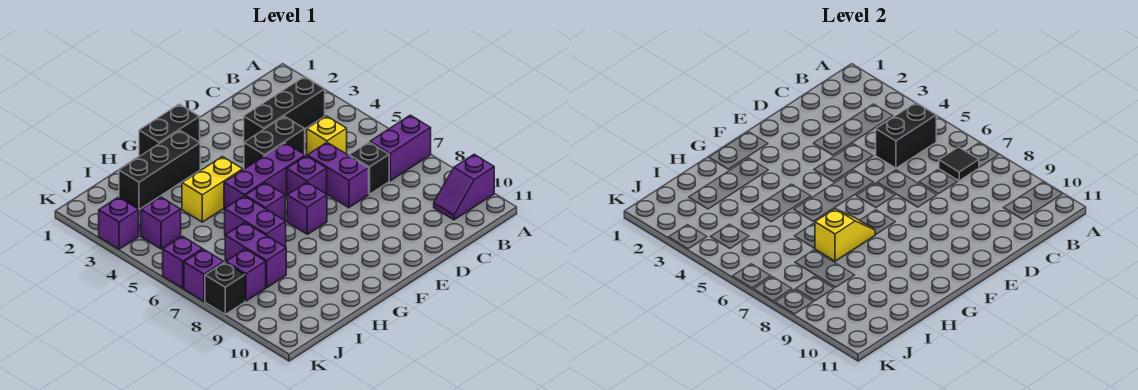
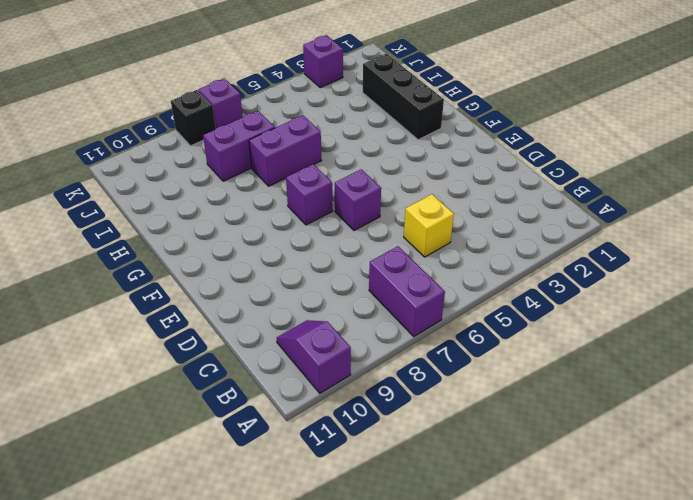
none -> black 1x3 brick [244,77,325,142]
none -> black 1x1 brick [349,142,389,194]
none -> black 1x2 brick [244,116,305,169]

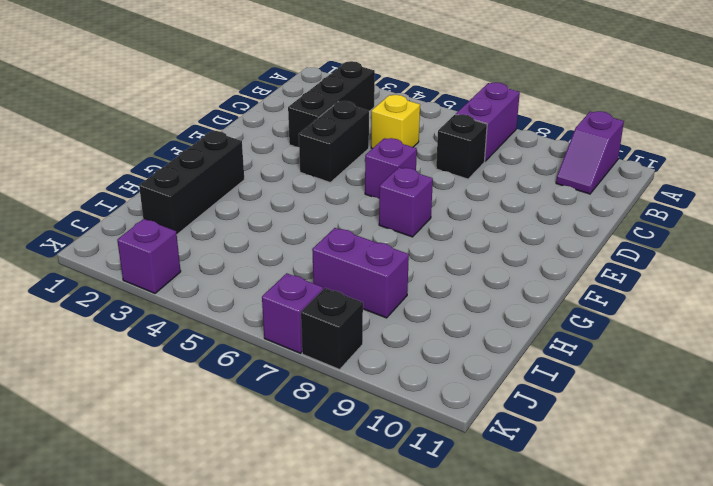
none -> purple 1x2 brick [307,143,369,208]
none -> purple 1x3 brick [224,143,305,210]
none -> black 1x2 brick [139,104,200,157]

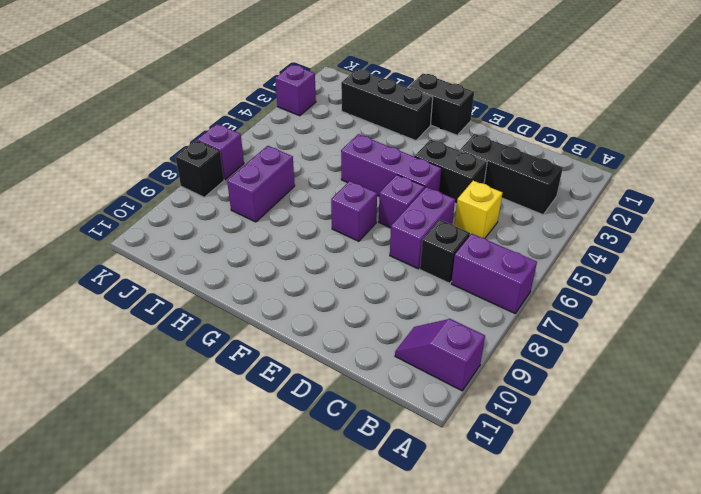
none -> yellow 1x2 brick [182,157,243,222]
none -> purple 1x1 brick [245,183,285,221]
none -> purple 1x2 brick [225,196,286,247]

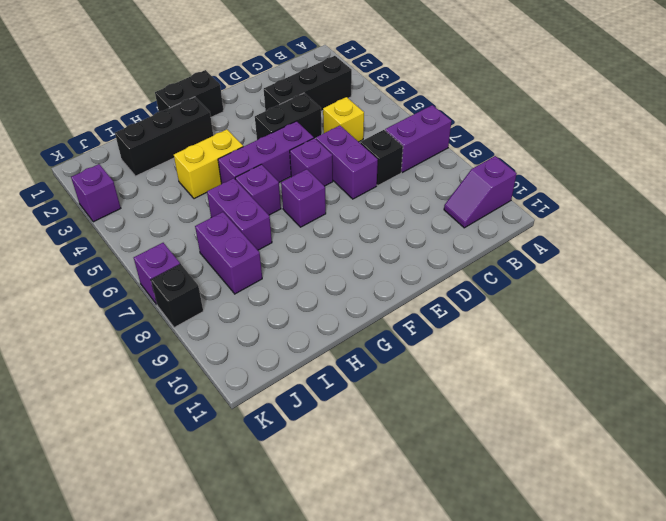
none -> purple 1x1 brick [141,197,181,249]
none -> purple 1x1 brick [226,249,266,301]
none -> purple 1x1 brick [163,236,203,288]

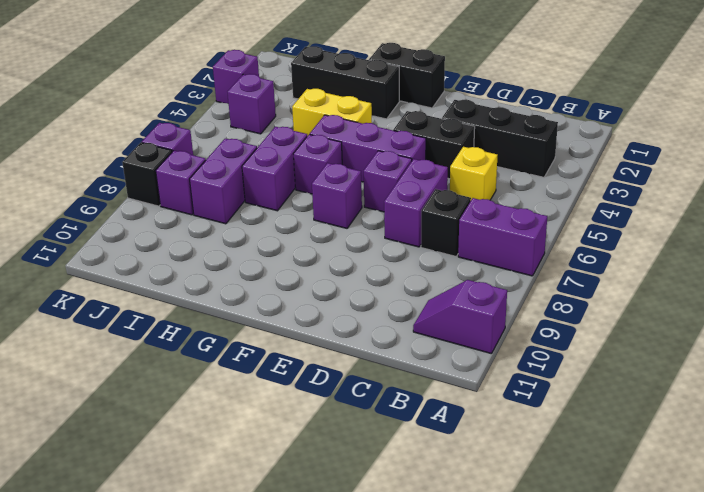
none -> purple 1x1 brick [163,236,203,288]
none -> black 1x2 brick [876,103,936,168]
none -> black 1x1 tile [939,147,979,181]

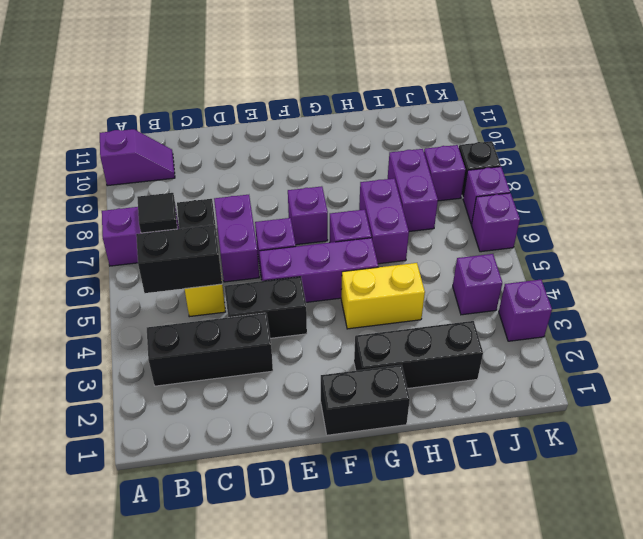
none -> yellow 1x2 slope [815,209,875,261]

